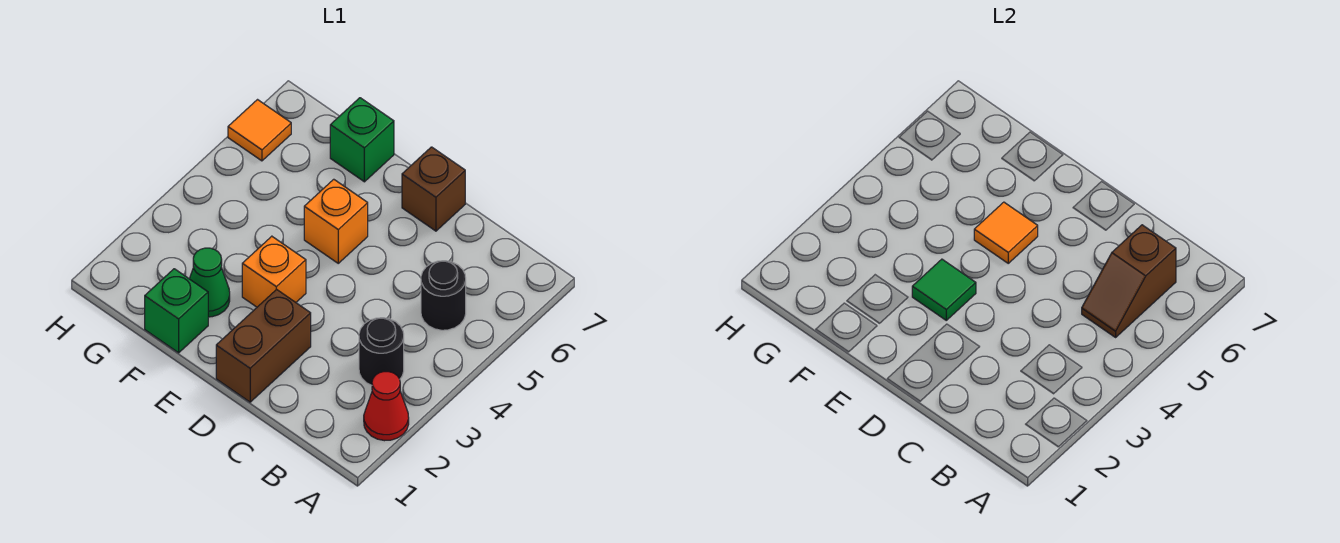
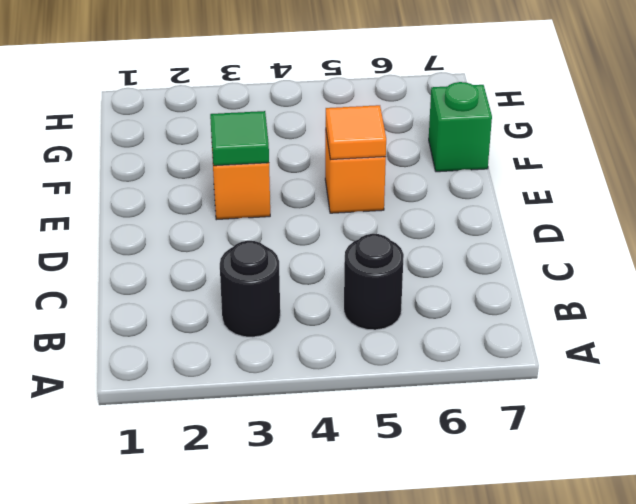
none -> red 1x1 cone [364,372,409,441]
none -> brown 1x2 brick [216,289,311,402]
none -> brown 1x1 brick [402,147,465,231]

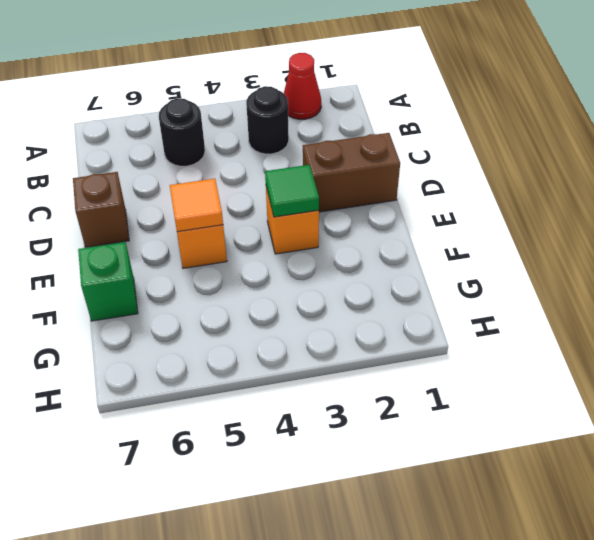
none -> green 1x1 brick [145,269,208,353]
none -> green 1x1 cone [189,248,230,317]
none -> orange 1x1 tile [228,100,291,161]

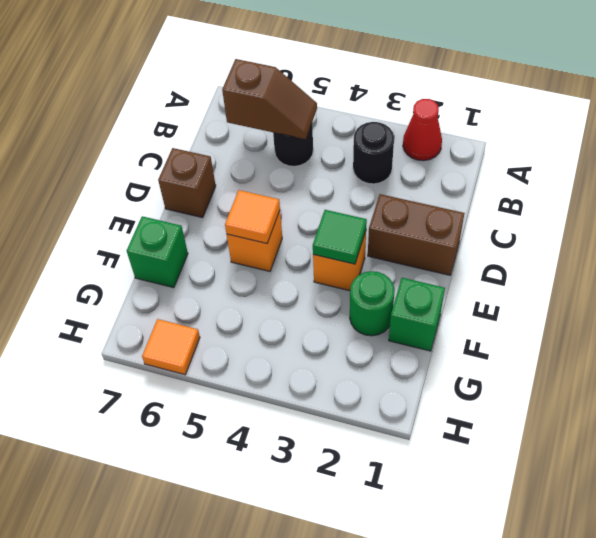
green 1x1 round brick [350,271,395,336] -> green 1x1 cone [189,248,230,317]

